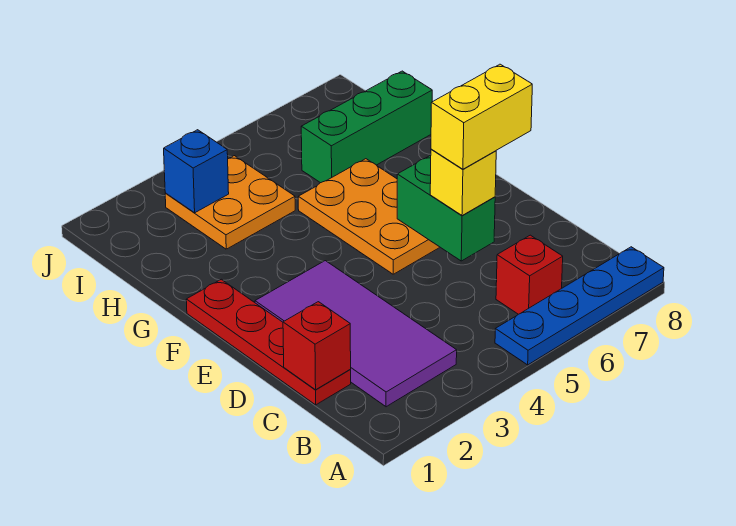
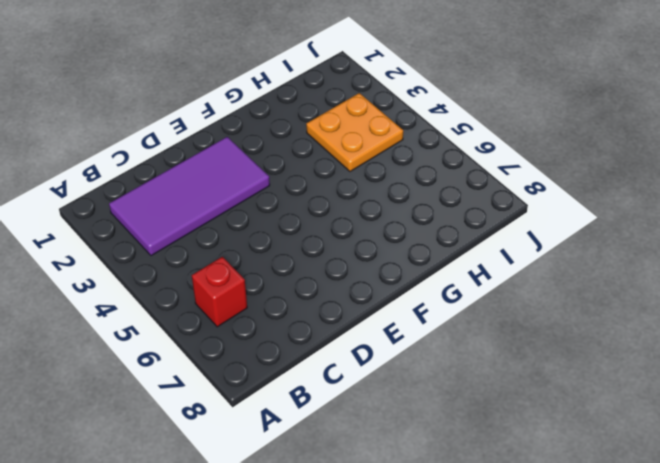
none -> blue 1x4 plate [495,247,664,365]
none -> red 1x4 plate [186,279,351,405]
none -> orange 2x3 plate [298,159,440,274]

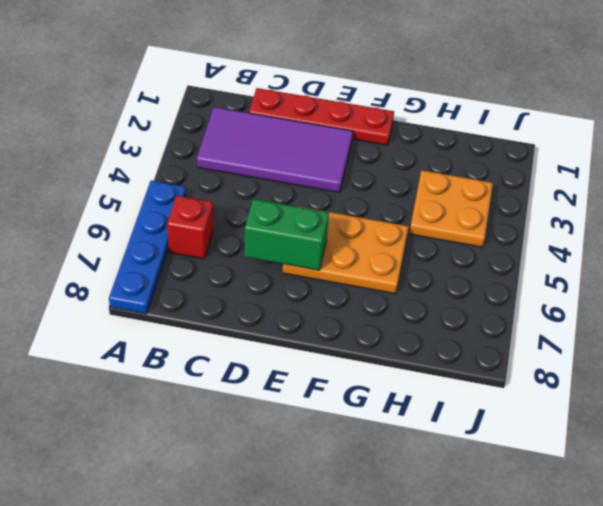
none -> green 1x3 brick [301,71,432,183]
none -> red 1x1 brick [283,302,351,390]
none -> blue 1x1 brick [164,130,229,213]

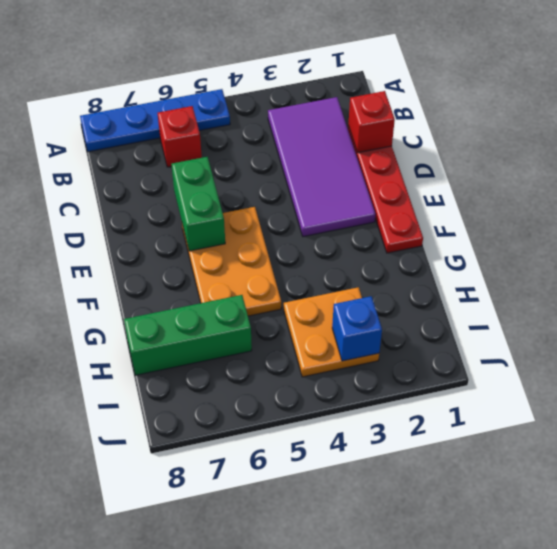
none -> yellow 1x1 brick [430,149,496,216]
none -> yellow 1x2 brick [431,64,532,169]

